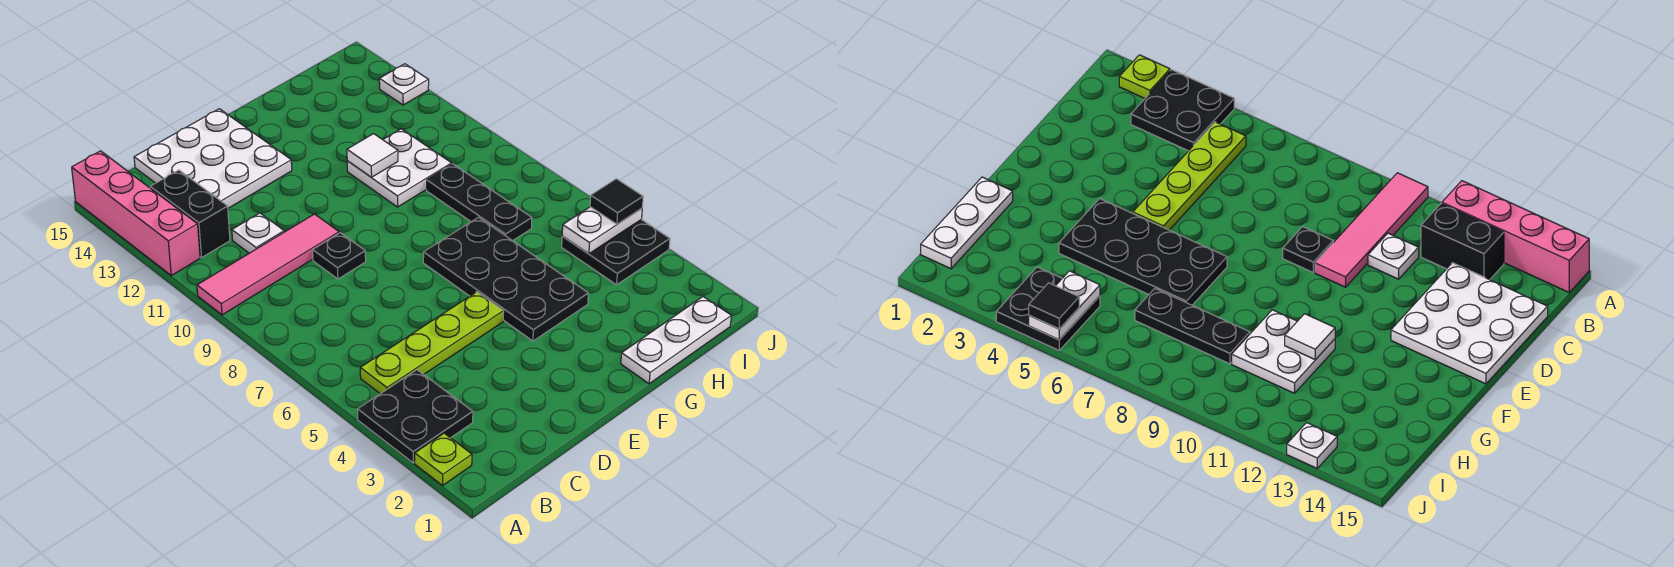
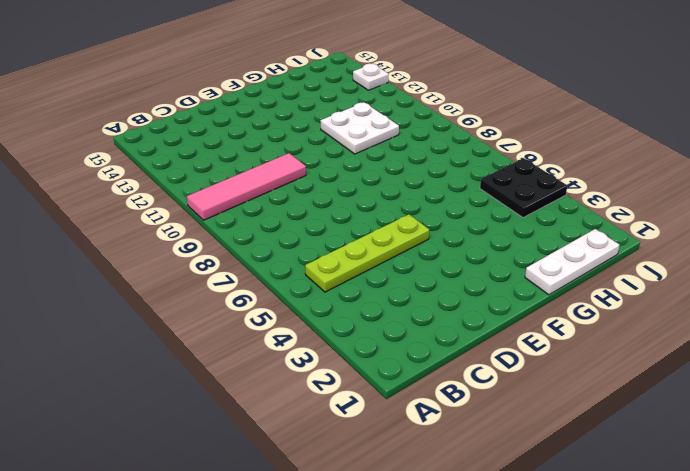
none -> lime 1x1 plate [415,433,472,485]
none -> black 2x2 plate [358,370,473,463]
none -> pink 1x4 brick [72,151,200,276]

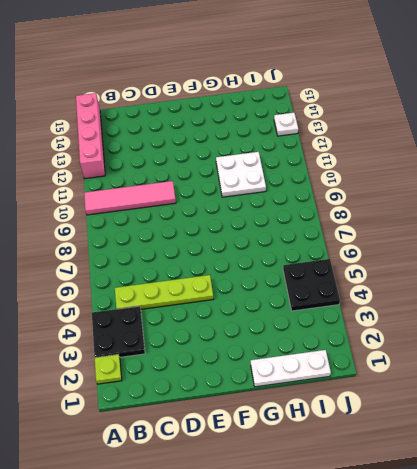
none -> black 1x2 brick [150,170,230,257]
none -> white 1x1 plate [232,213,284,253]
none -> white 3x3 plate [134,109,292,208]

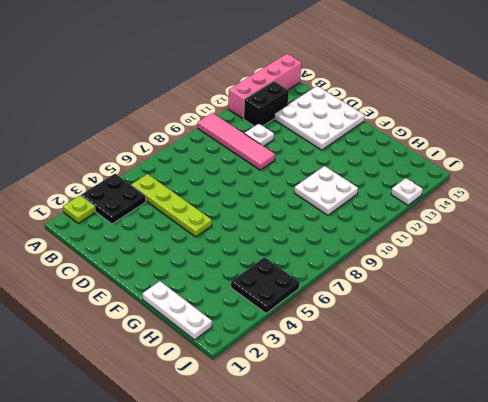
none -> black 1x1 plate [313,233,366,279]
none -> black 2x4 plate [423,217,588,341]
none -> black 1x3 plate [427,164,532,241]

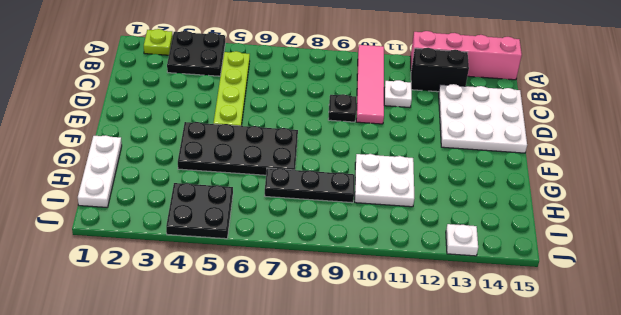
none -> white 1x1 tile [347,134,398,177]
none -> white 1x2 plate [562,207,642,254]
none -> black 1x1 tile [590,179,643,224]

